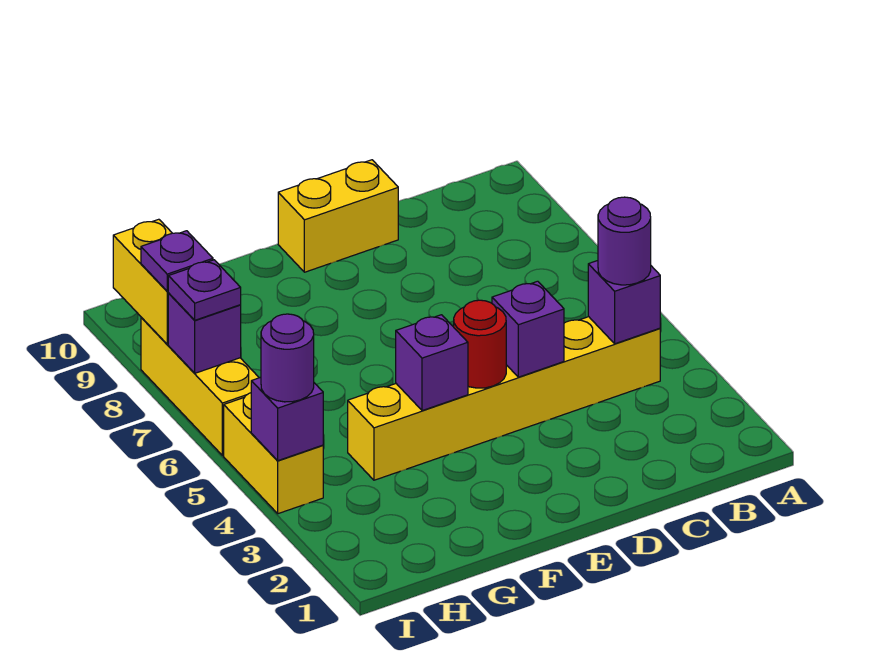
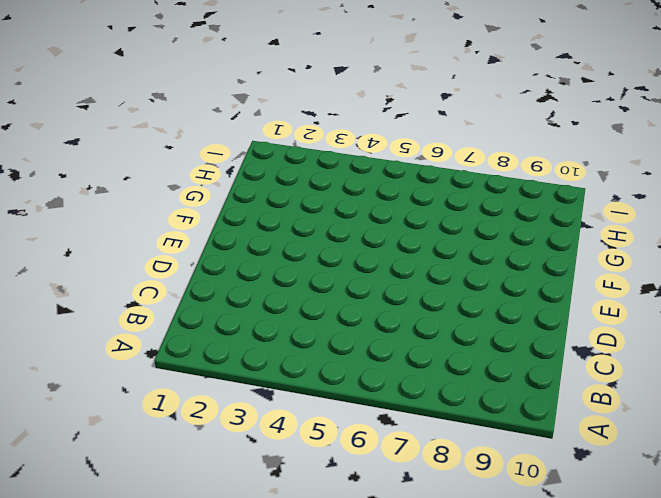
none -> yellow 1x6 brick [348,317,660,480]
none -> yellow 1x2 brick [278,160,398,272]
none -> yellow 1x2 brick [224,393,323,514]

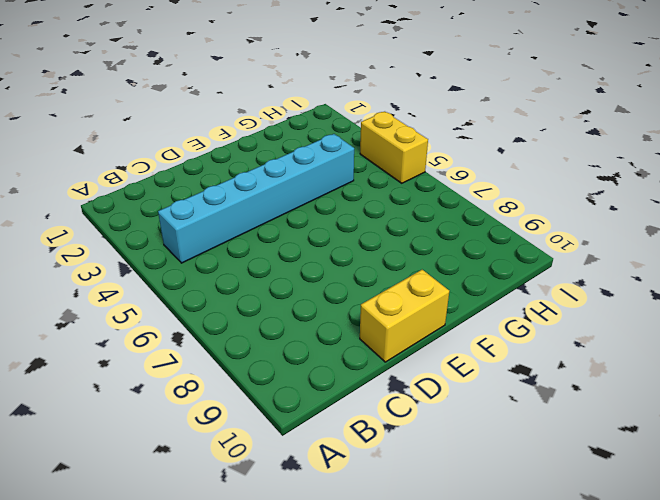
cyan 1x6 brick [158,134,354,263] -> yellow 1x6 brick [348,317,660,480]
none -> yellow 1x3 brick [141,317,259,456]
none -> purple 1x1 brick [588,261,660,344]
none -> purple 1x1 brick [492,281,564,377]

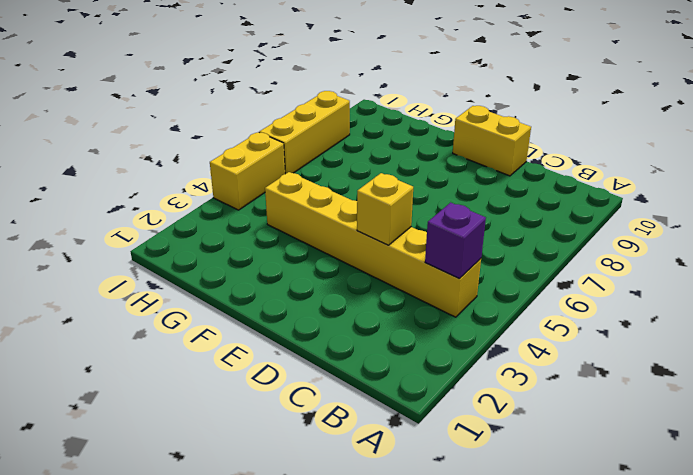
yellow 1x1 brick [357,173,413,245] -> purple 1x1 brick [492,281,564,377]
none -> red 1x1 round brick [454,300,506,388]
none -> purple 1x1 brick [396,315,468,411]
none -> purple 1x1 brick [251,377,323,461]

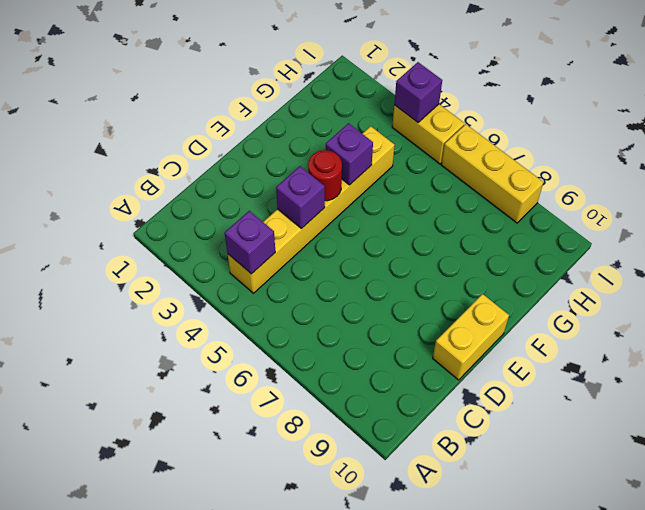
none -> purple 1x1 brick [168,294,241,373]
none -> yellow 1x2 brick [113,219,172,344]
none -> purple 1x1 round brick [598,197,651,285]

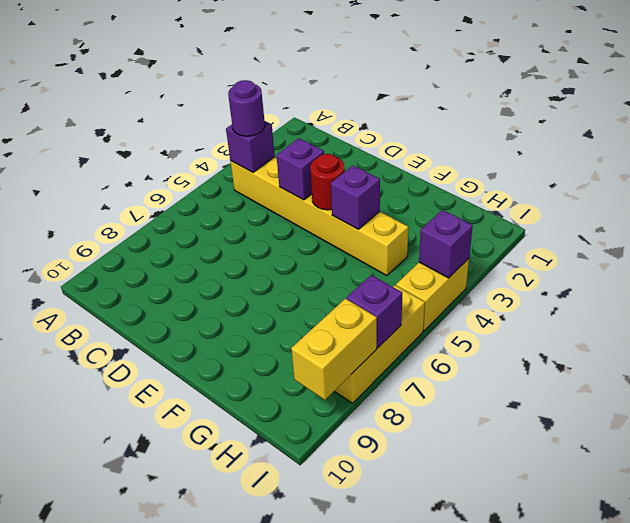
none -> yellow 1x2 brick [278,160,398,272]
none -> purple 1x1 round brick [261,314,314,402]
none -> purple 1x1 plate [168,260,241,320]

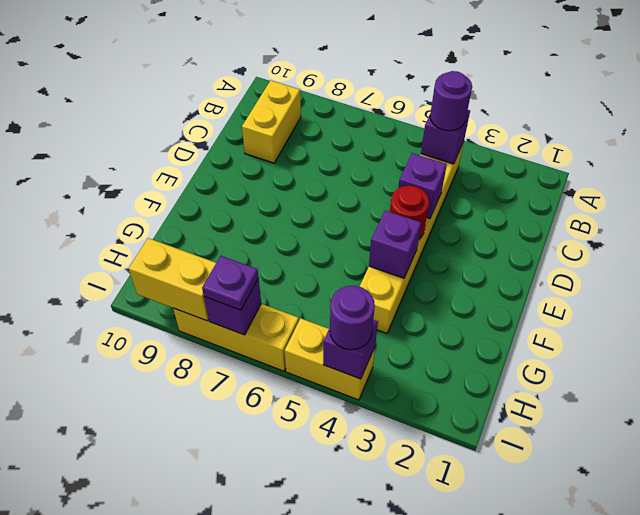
yellow 1x2 brick [242,80,301,163] -> yellow 1x2 brick moved to [278,160,398,272]
none -> purple 1x1 plate [141,231,213,291]

